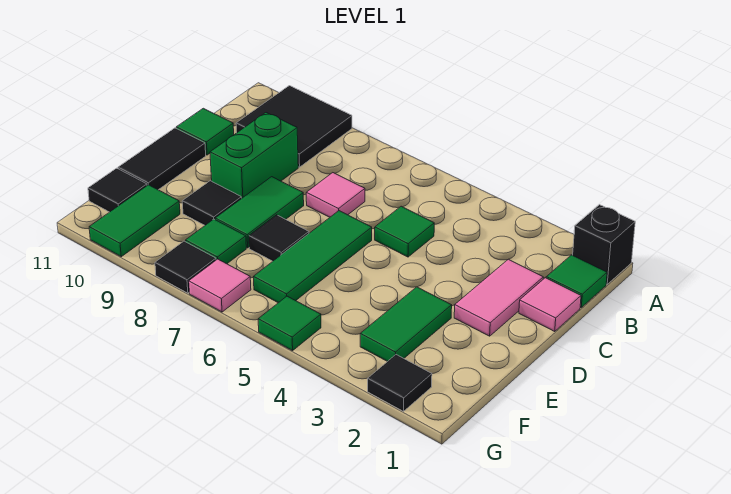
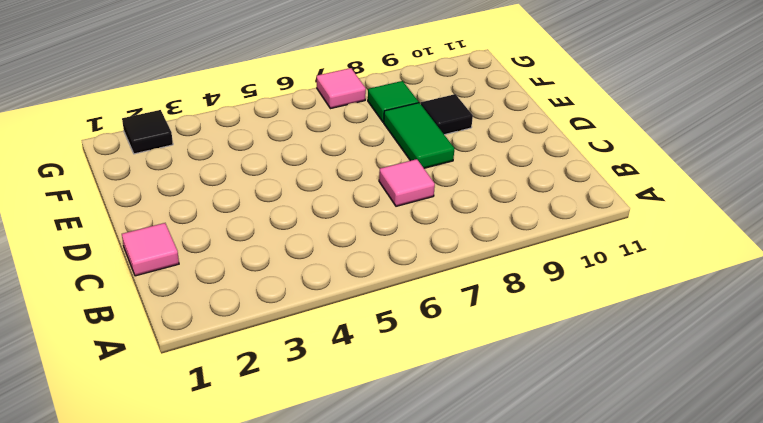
none -> black 1x1 brick [573,205,635,284]
none -> black 2x2 tile [236,86,352,167]
none -> green 1x1 tile [546,255,607,307]

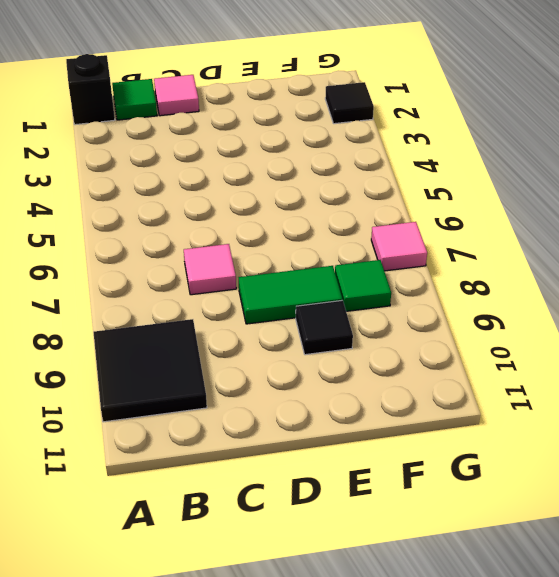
none -> pink 1x2 tile [454,259,543,336]
none -> green 1x1 tile [375,206,434,257]
none -> green 1x2 brick [210,113,298,198]

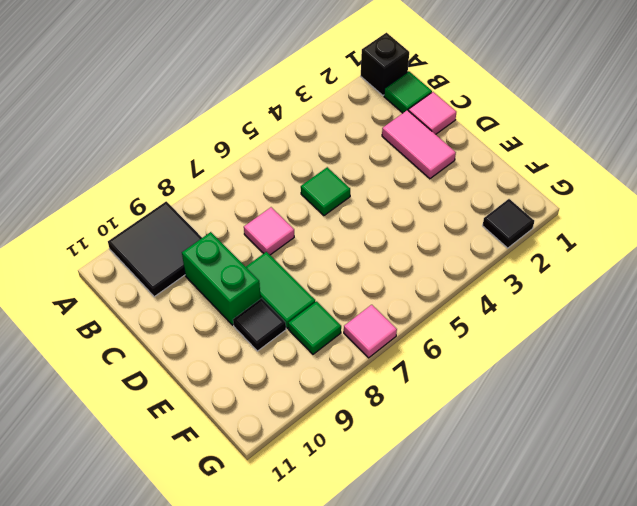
none -> green 1x1 tile [176,108,234,155]
none -> green 1x3 tile [253,211,372,303]
none -> black 1x2 tile [118,128,206,190]

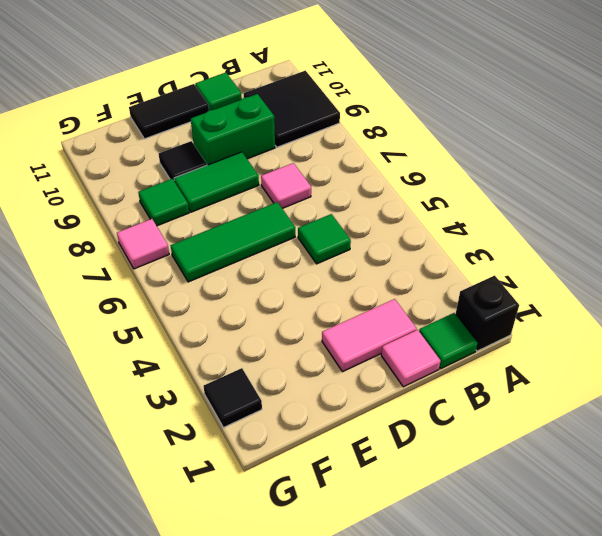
none -> green 1x2 tile [360,287,452,362]
none -> black 1x1 tile [249,215,309,261]
none -> green 1x2 tile [89,185,180,257]

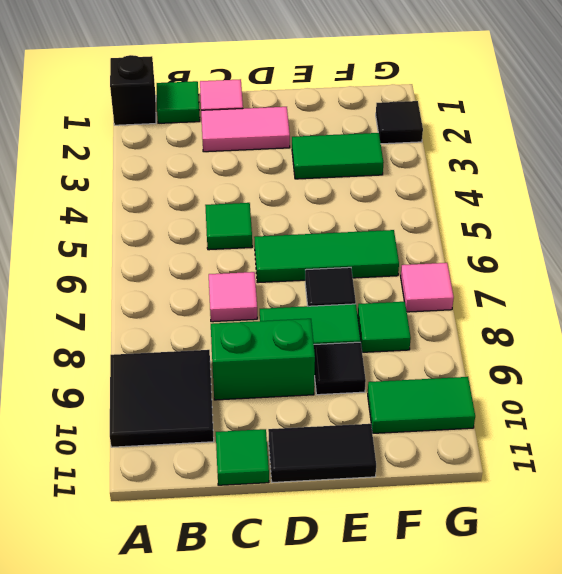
none -> black 1x1 tile [88,168,147,212]
none -> green 1x1 tile [258,296,321,351]
none -> black 1x1 tile [155,241,216,293]

